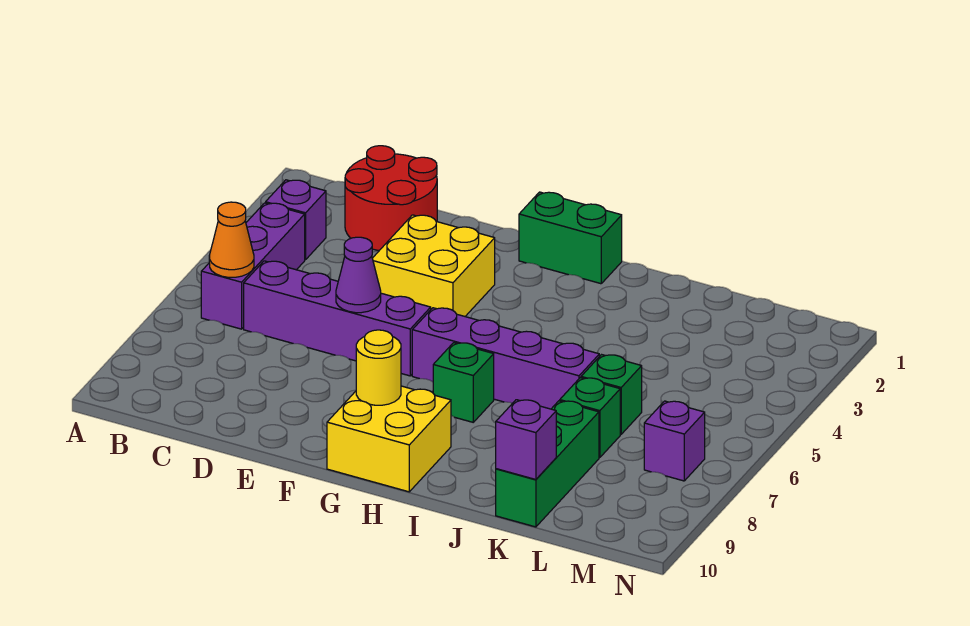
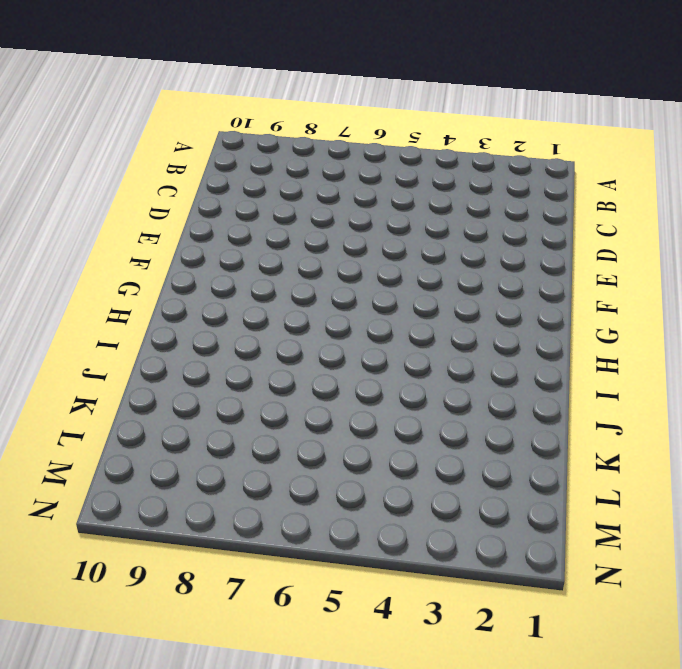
none -> purple 1x1 brick [266,180,326,260]
none -> purple 1x3 brick [201,203,305,329]
none -> red 2x2 round brick [345,146,437,250]

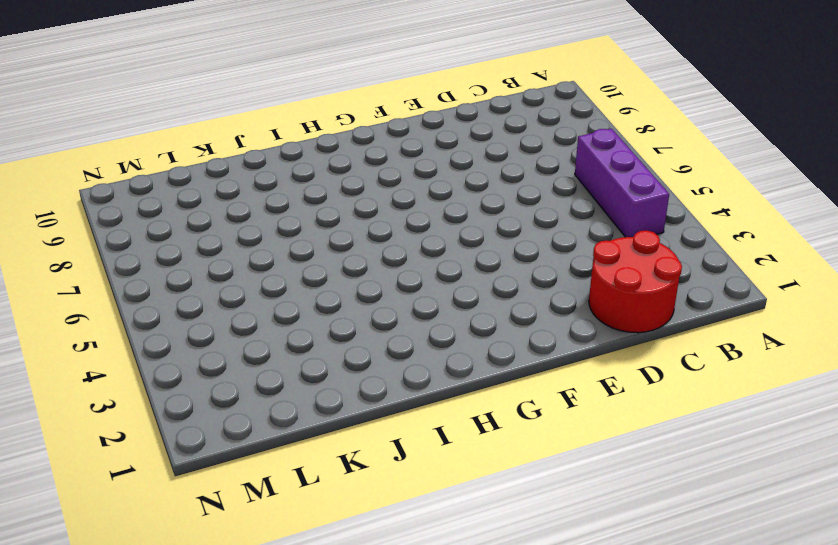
none -> purple 1x1 brick [266,180,326,260]
none -> purple 1x4 brick [244,261,431,376]
none -> yellow 2x2 brick [372,215,495,316]

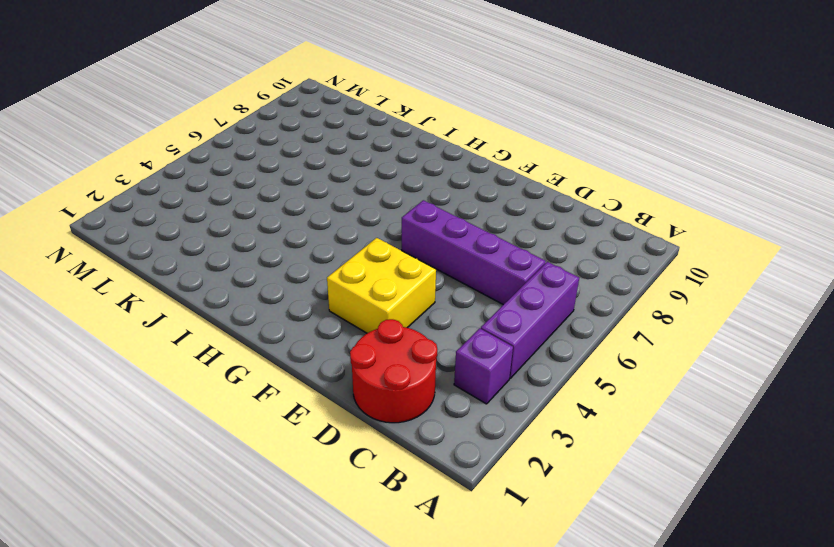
none -> green 1x2 brick [519,192,622,284]
none -> purple 1x4 brick [412,308,599,409]
none -> yellow 2x2 brick [327,386,451,492]

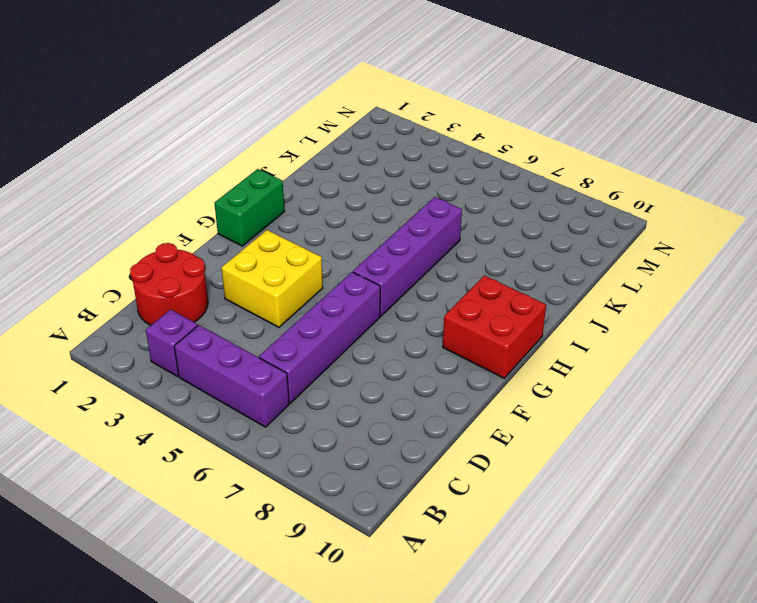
red 2x2 brick [443,276,546,378] -> yellow 2x2 brick [327,386,451,492]
none -> green 1x1 brick [433,343,494,422]
none -> green 1x1 brick [581,355,642,434]
none -> green 1x1 brick [560,378,620,458]

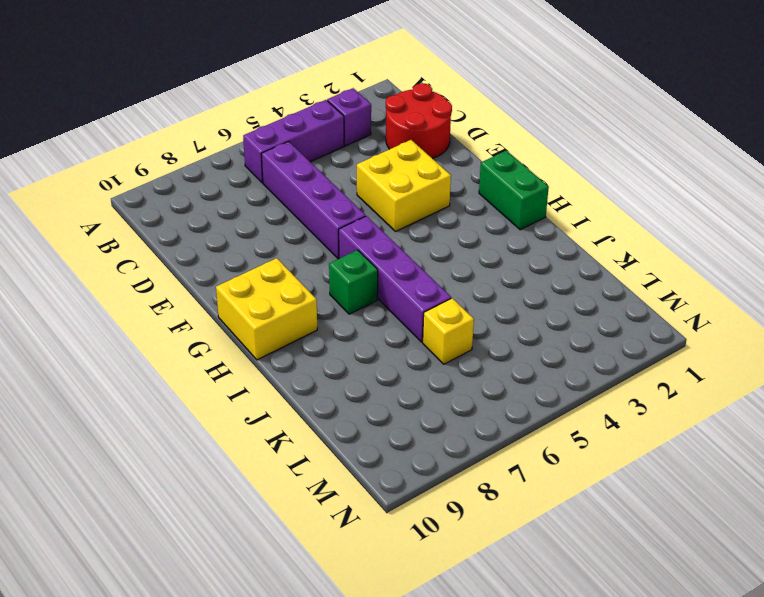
yellow 1x1 brick [423,298,474,364] -> green 1x1 brick [581,355,642,434]
none -> green 1x1 brick [560,378,620,458]
none -> green 1x3 brick [496,401,599,527]
none -> purple 1x1 brick [644,401,705,481]

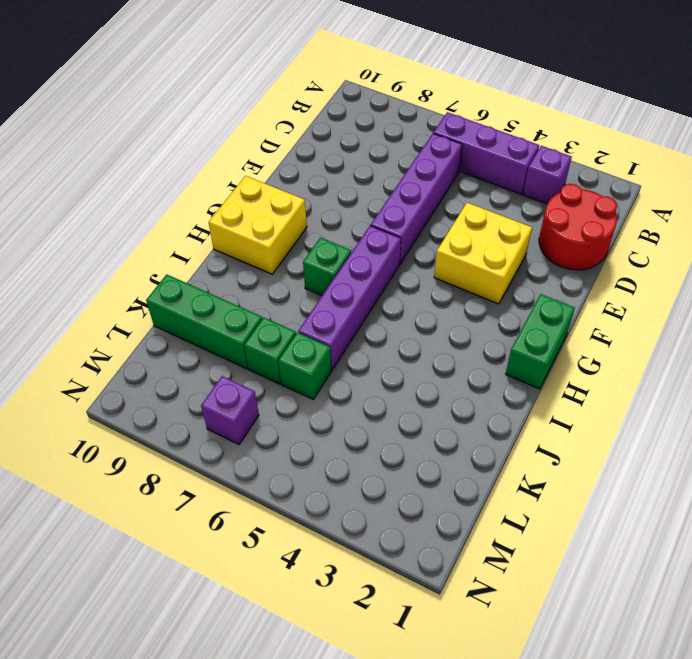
none -> orange 1x1 cone [209,202,254,277]
none -> purple 1x1 cone [336,237,381,313]
none -> yellow 1x1 round brick [356,330,401,405]

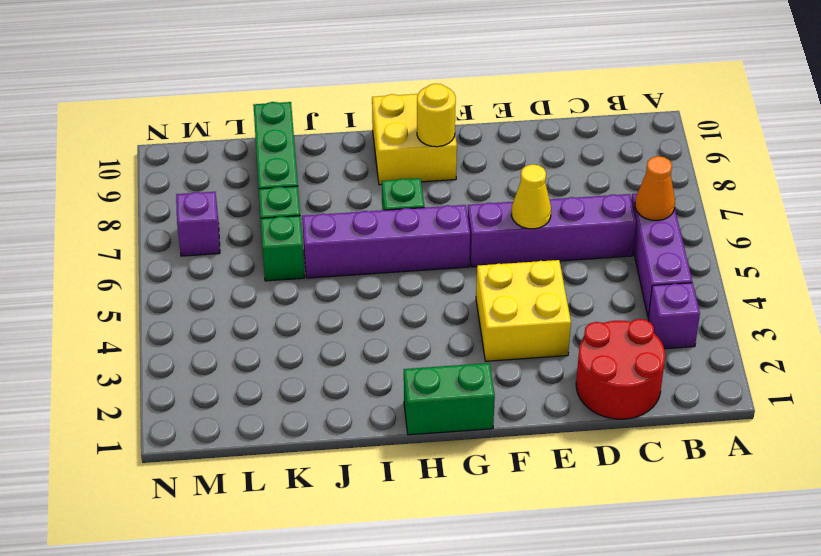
yellow 1x1 cone [511,164,551,229] -> purple 1x1 cone [336,237,381,313]
none -> purple 1x1 brick [496,400,556,480]

